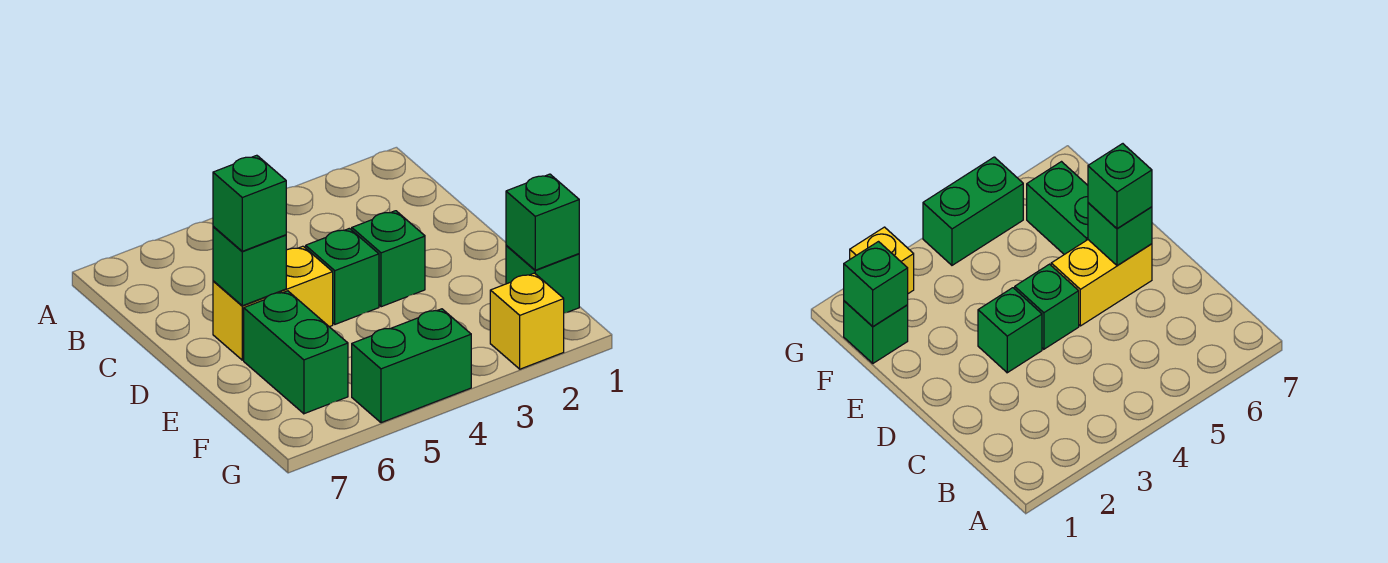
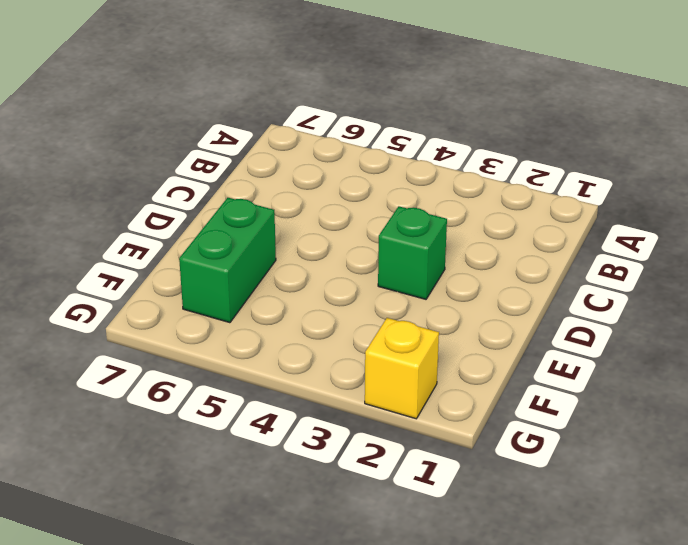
none -> green 1x1 brick [306,228,379,324]
none -> yellow 1x2 brick [213,246,333,360]

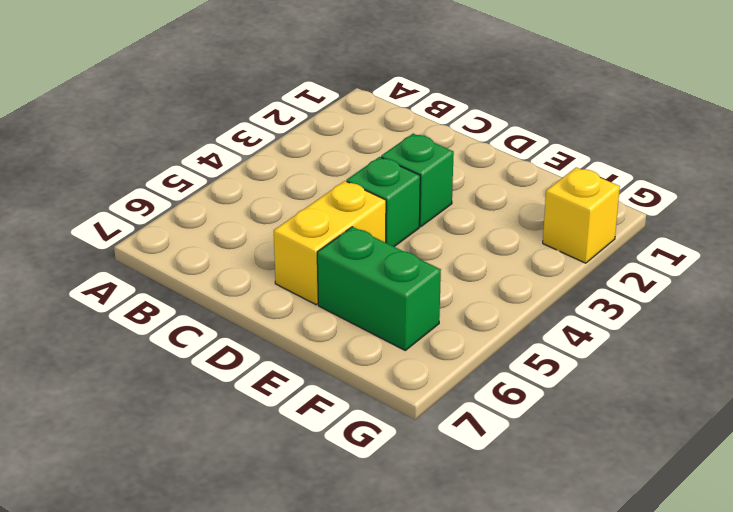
none -> green 1x1 brick [506,245,579,313]
none -> green 1x2 brick [352,309,471,423]

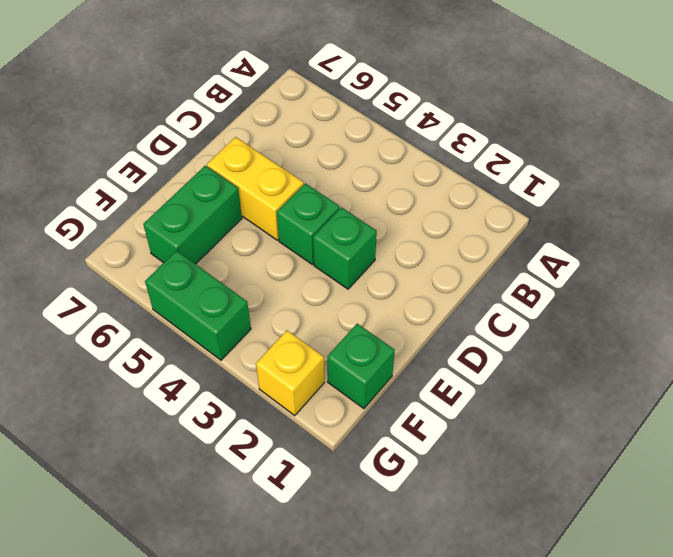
none -> green 1x1 brick [213,226,286,306]
none -> green 1x1 brick [506,174,579,270]

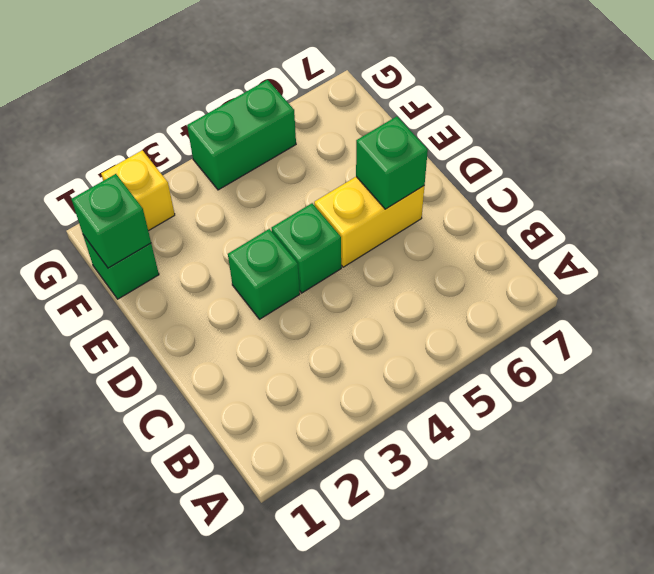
none -> green 1x2 brick [244,291,348,414]
none -> green 1x1 brick [213,155,286,251]

